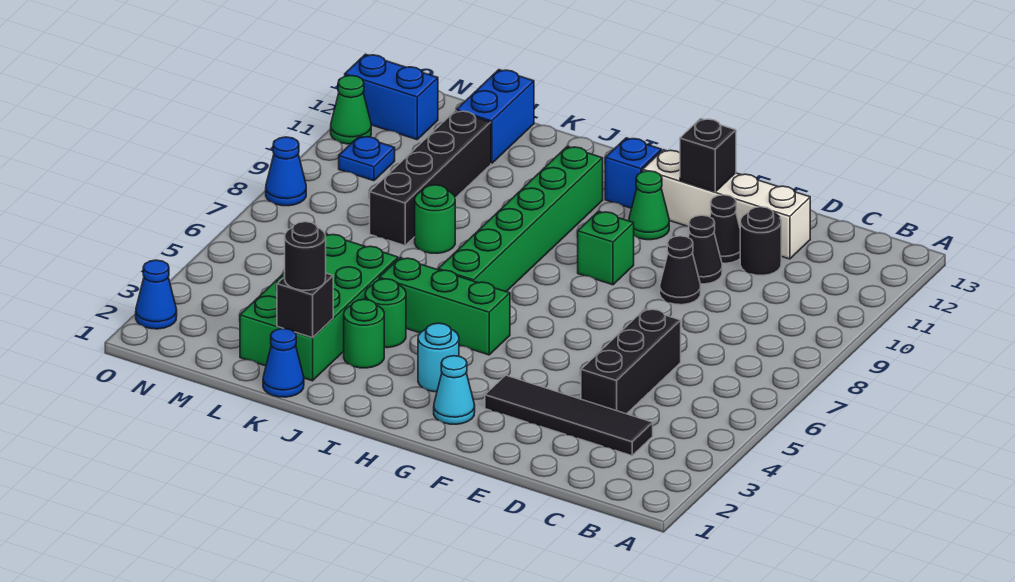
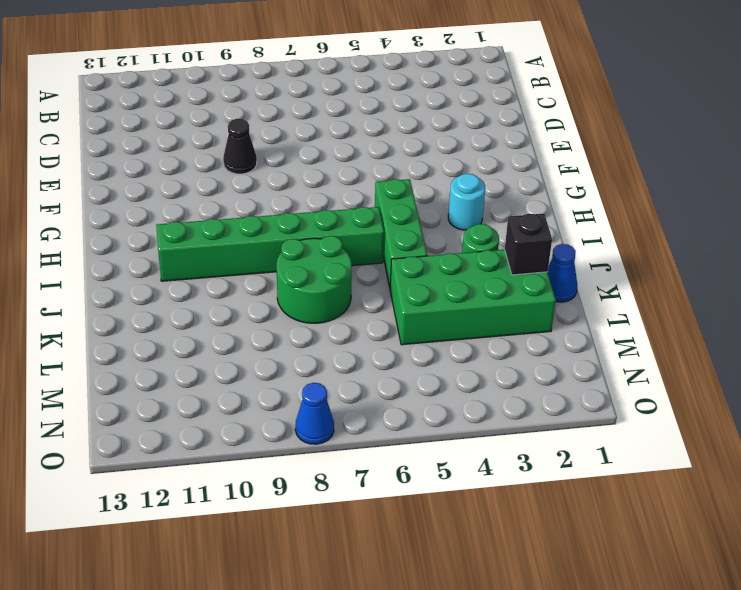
green 2x2 round brick [276,236,352,323] -> green 1x1 round brick [415,185,455,253]
none -> black 1x4 tile [485,375,653,456]
none -> black 1x3 brick [581,309,681,414]
none -> black 1x1 round brick [740,207,781,275]

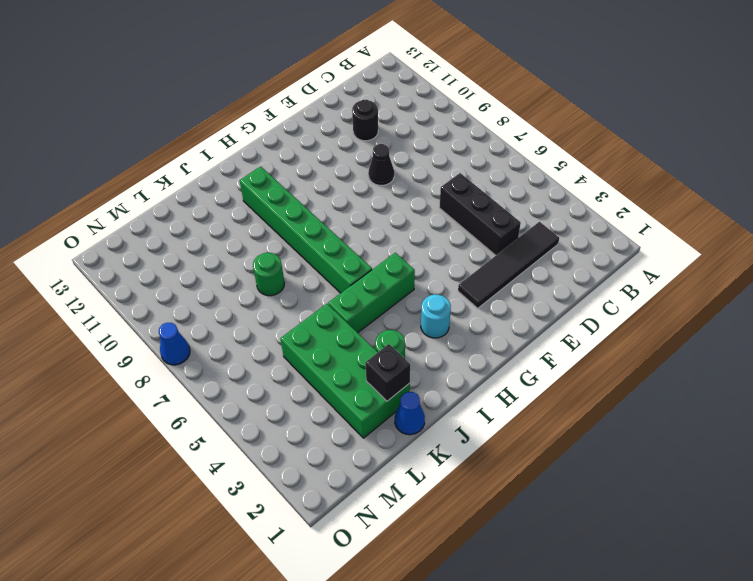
none -> white 1x4 brick [643,150,810,259]
none -> black 1x1 cone [688,215,722,284]
none -> black 1x1 cone [710,195,740,264]

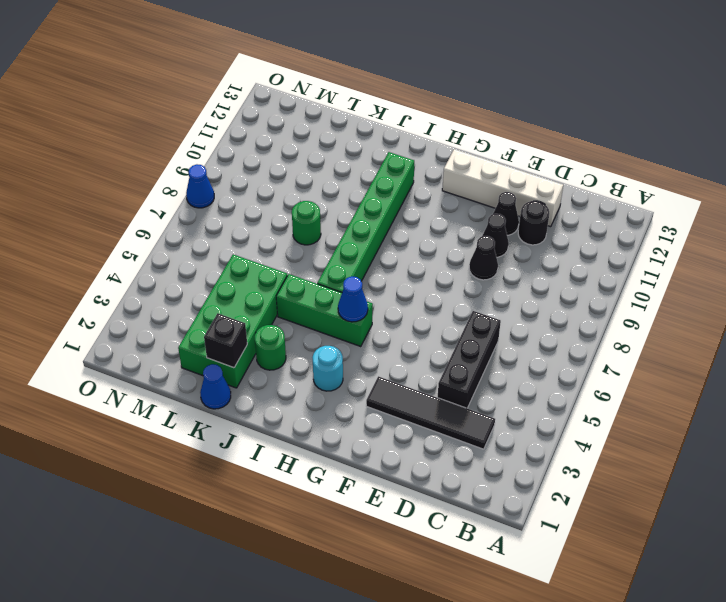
blue 1x1 cone [338,276,368,322] -> blue 1x1 cone moved to [136,260,177,329]
none -> cyan 1x1 cone [434,356,475,424]
none -> green 1x1 brick [578,211,634,285]
none -> green 1x1 cone [629,171,669,240]

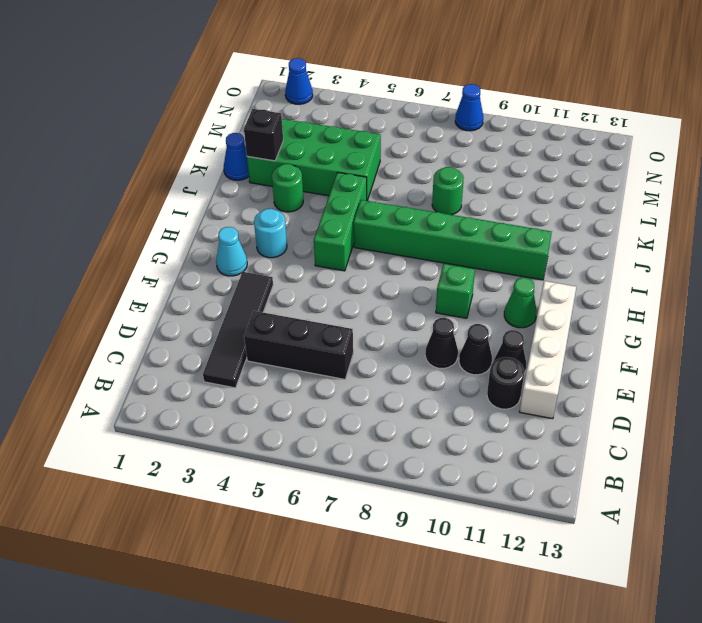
none -> blue 1x1 brick [605,138,661,208]
none -> green 1x1 round brick [365,279,406,348]
none -> black 1x4 brick [370,111,491,246]

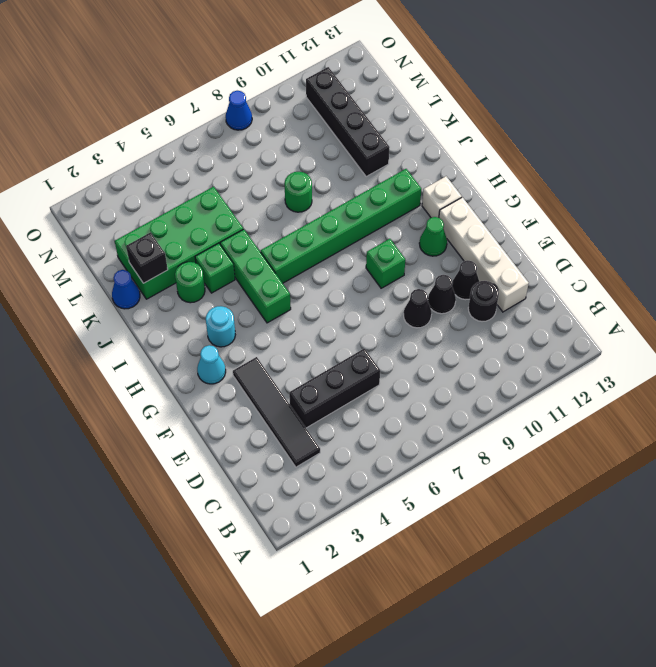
white 1x1 brick [422,176,462,218] -> blue 1x1 brick [605,138,661,208]
green 1x1 brick [195,243,235,293] -> green 1x1 round brick [365,279,406,348]
black 1x4 brick [306,67,390,177] -> black 1x4 brick turned to [370,111,491,246]
none -> blue 1x2 brick [456,70,534,164]
none -> blue 1x1 plate [339,136,395,181]
none -> blue 1x2 brick [345,54,438,140]

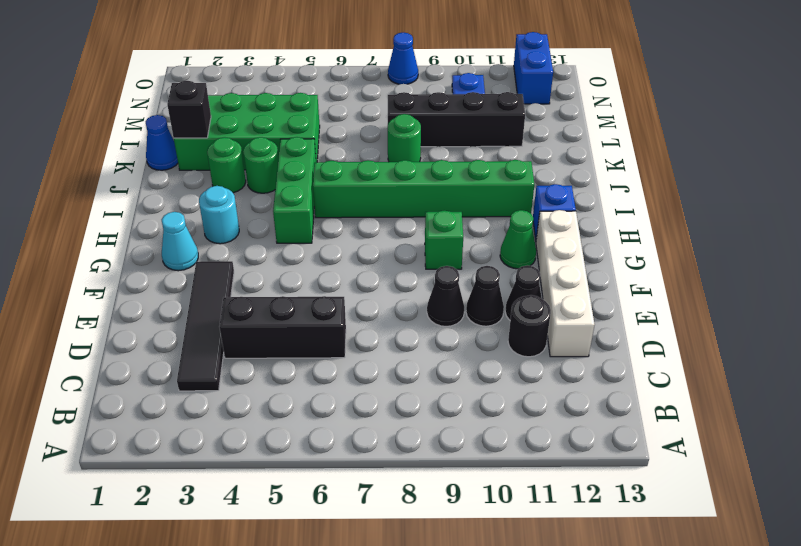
none -> blue 1x2 brick [456,70,534,164]
none -> blue 1x1 cone [136,260,177,329]
none -> green 1x1 cone [331,76,371,144]

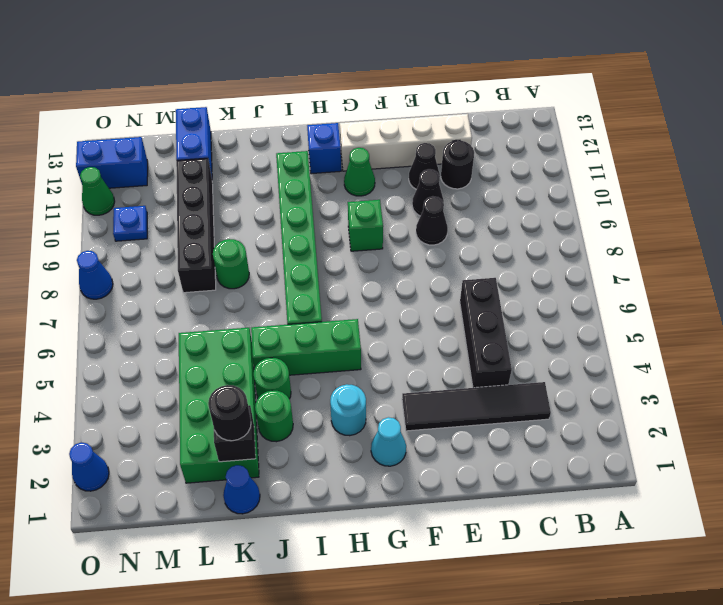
none -> black 1x1 brick [680,119,736,192]

